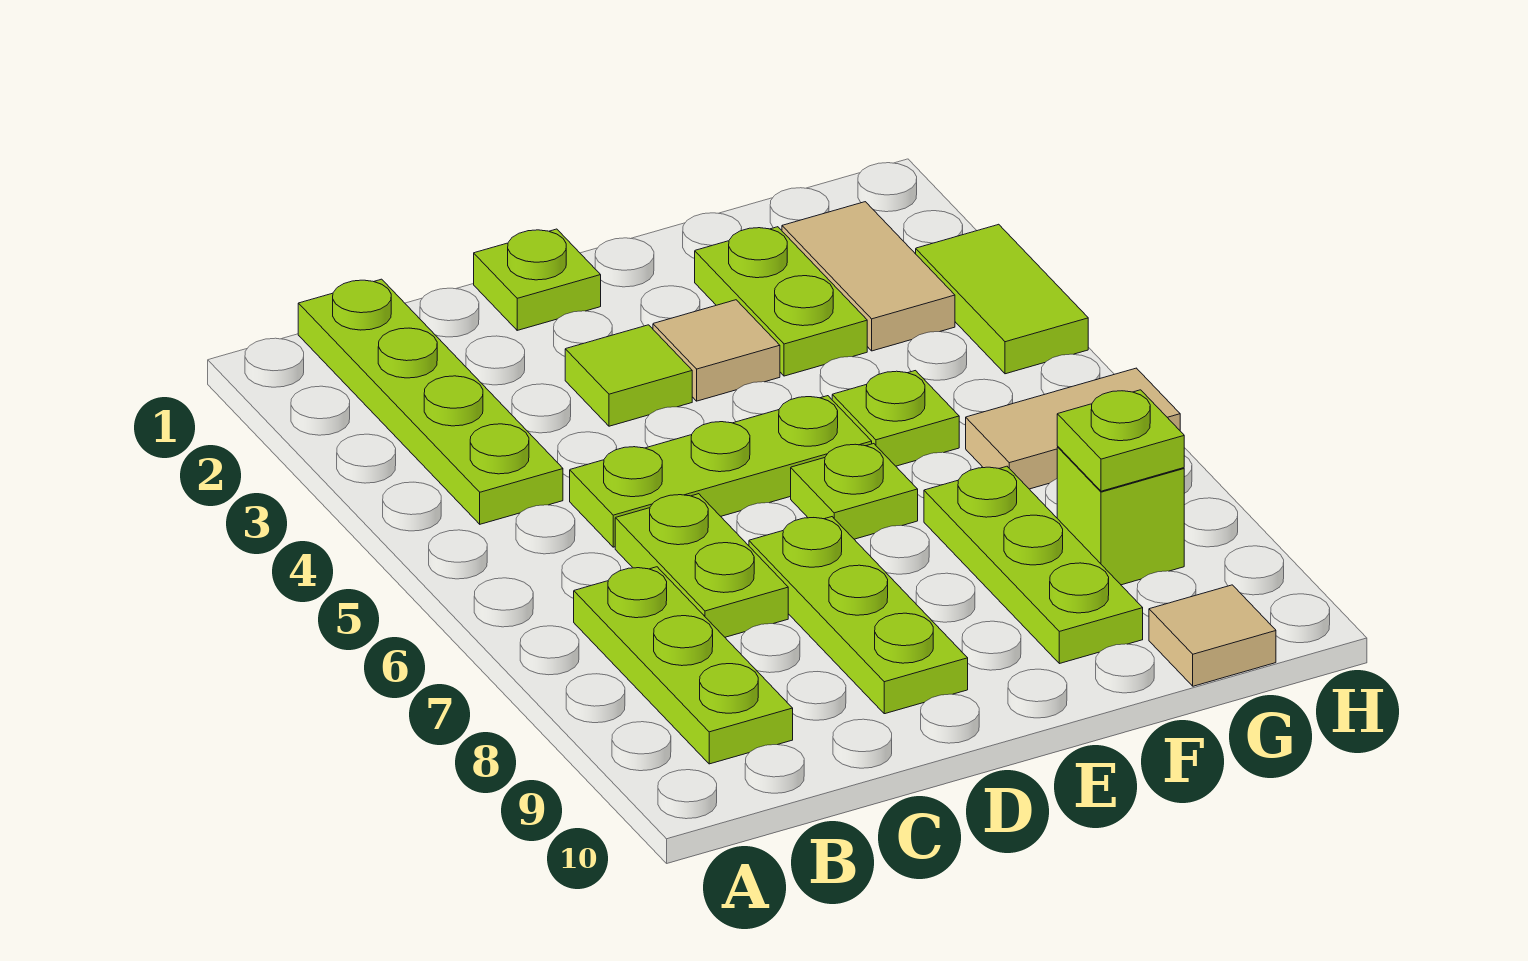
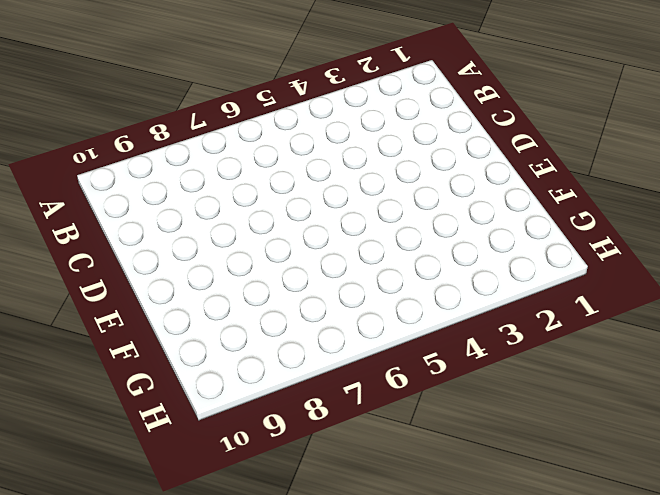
none -> lime 1x4 plate [298,279,563,524]
none -> lime 1x3 plate [574,567,793,764]
none -> lime 1x3 plate [570,396,872,547]

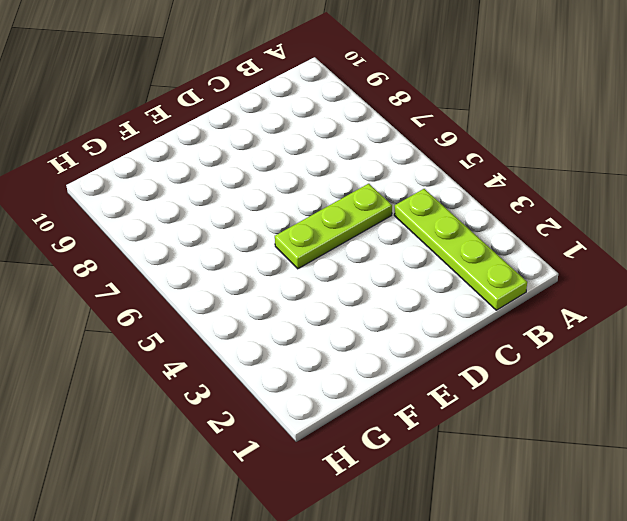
none -> lime 1x3 plate [574,567,793,764]
none -> lime 1x2 plate [615,494,788,637]
none -> lime 1x1 plate [474,229,601,330]

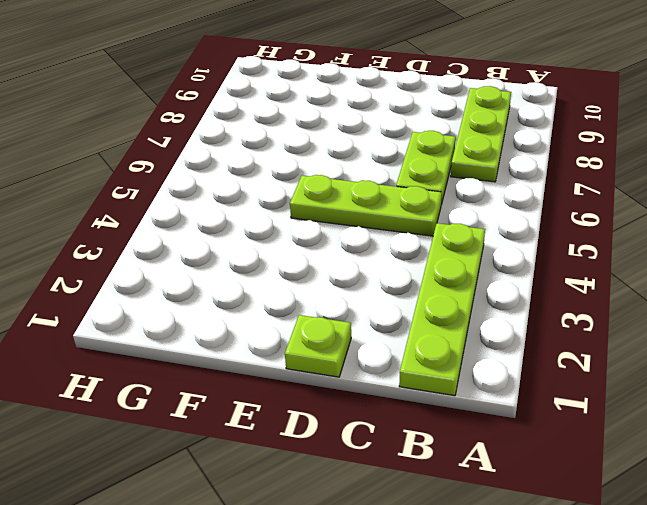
none -> lime 1x1 tile [565,325,692,426]
none -> lime 1x3 plate [749,517,968,714]
none -> tan 1x1 tile [653,300,780,401]

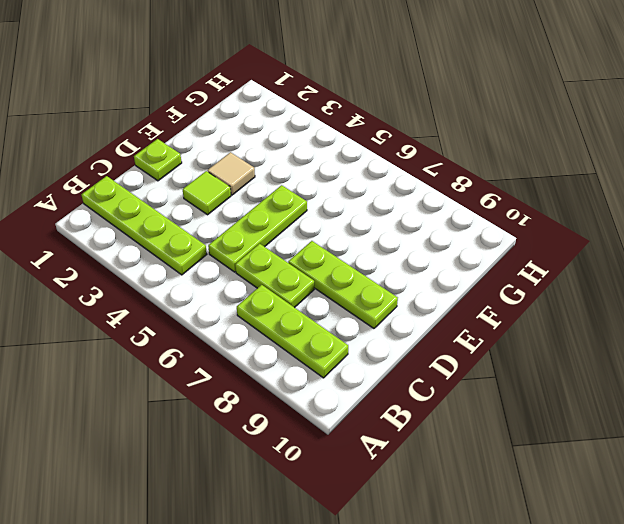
none -> lime 1x1 plate [791,444,918,539]
none -> lime 1x2 plate [695,227,867,376]
none -> lime 1x1 plate [832,371,959,466]

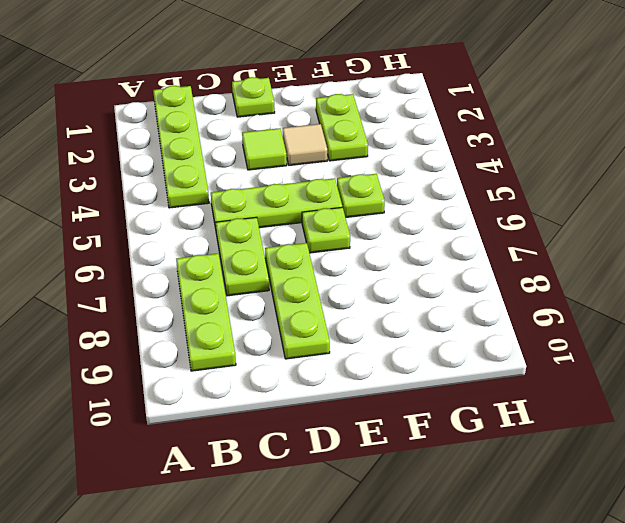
none -> lime 1x3 plate [924,466,1143,664]
none -> tan 1x2 tile [782,202,955,351]
none -> tan 1x2 tile [966,368,1180,489]

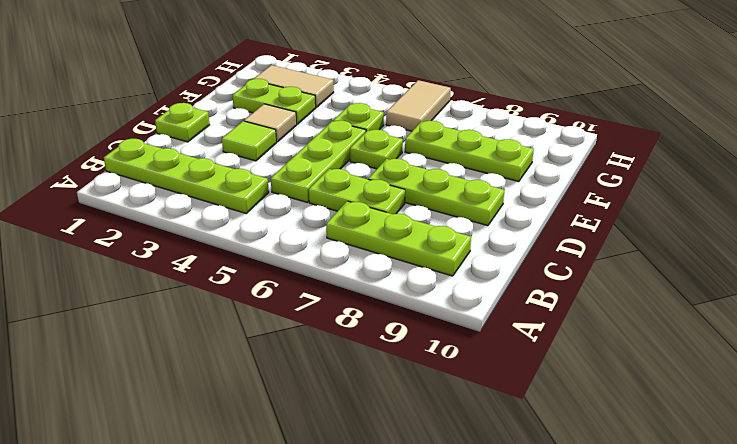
none -> lime 1x1 brick [1057,447,1184,585]
none -> tan 1x1 tile [1149,585,1276,686]
none -> lime 1x2 tile [916,224,1088,374]

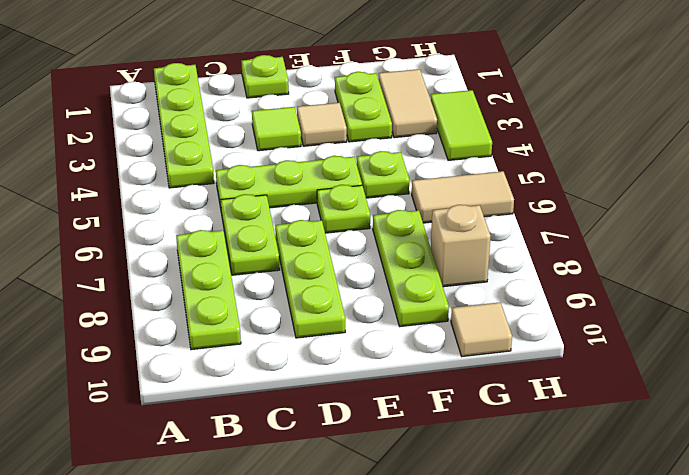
tan 1x1 brick [431,205,491,287] -> lime 1x1 brick [1057,447,1184,585]
none -> lime 1x1 plate [1057,390,1184,491]

